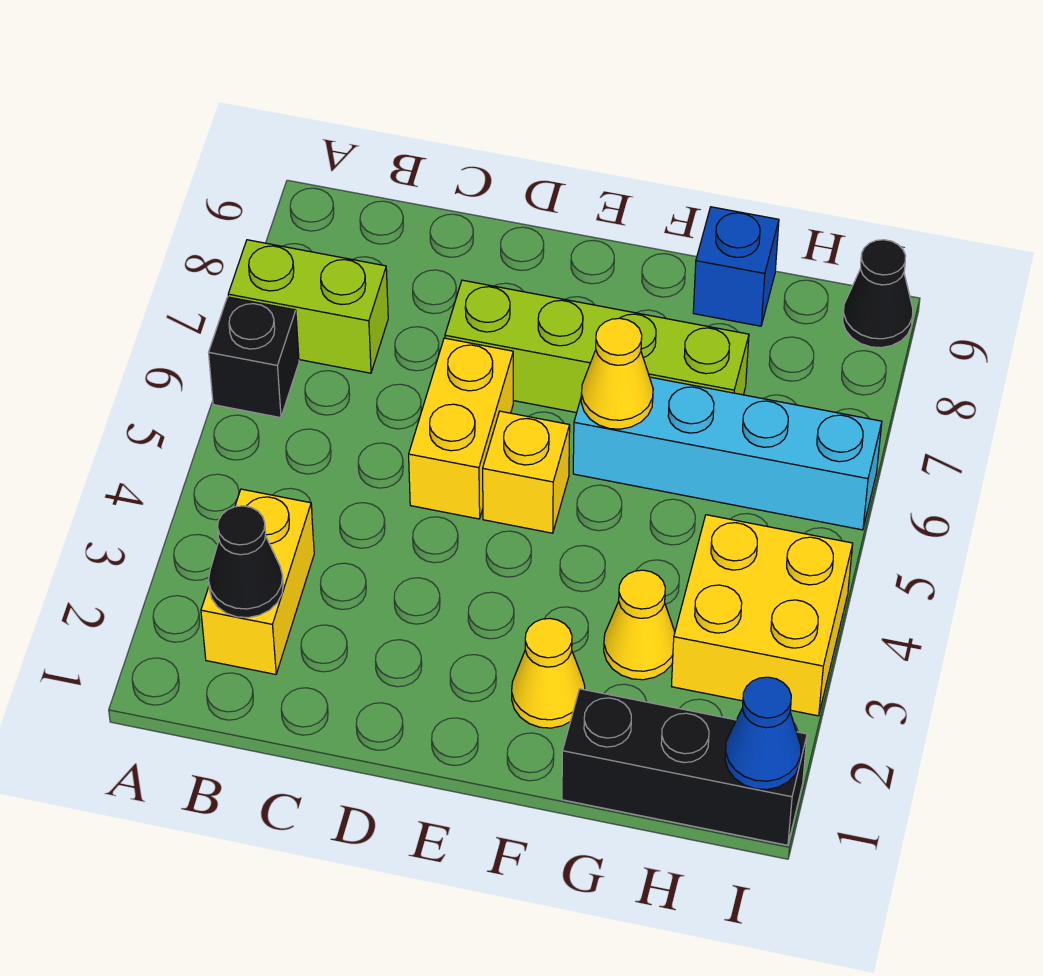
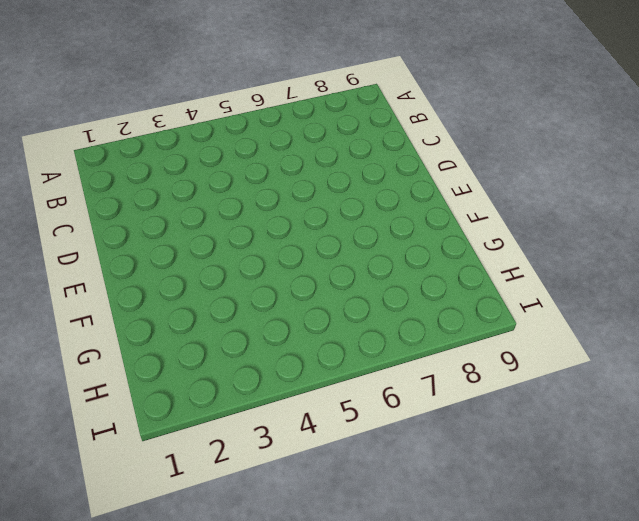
none -> black 1x1 brick [209,297,299,418]
none -> lime 1x2 brick [228,240,388,373]
none -> yellow 1x2 brick [201,489,314,674]

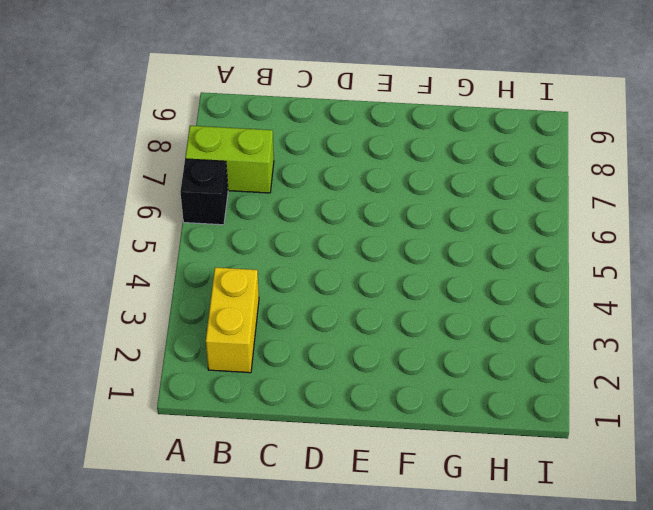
none -> yellow 1x2 brick [409,338,513,519]
none -> lime 1x4 brick [445,280,749,413]
none -> yellow 1x1 brick [483,411,570,533]

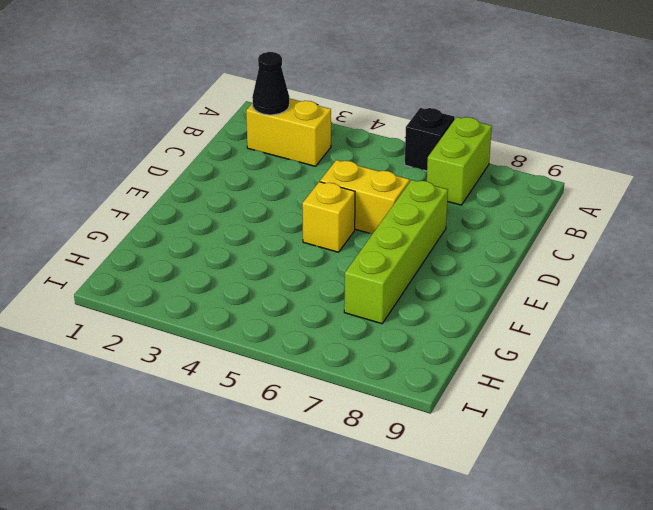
none -> yellow 1x1 cone [512,618,585,728]
none -> cyan 1x4 brick [573,377,882,530]
none -> black 1x3 brick [562,689,807,845]

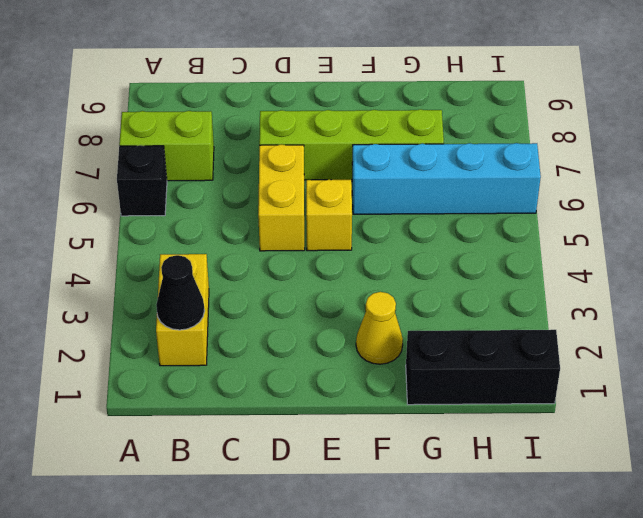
none -> yellow 1x1 cone [604,570,675,680]
none -> blue 1x1 brick [693,207,779,326]
none -> yellow 2x2 brick [672,515,853,716]

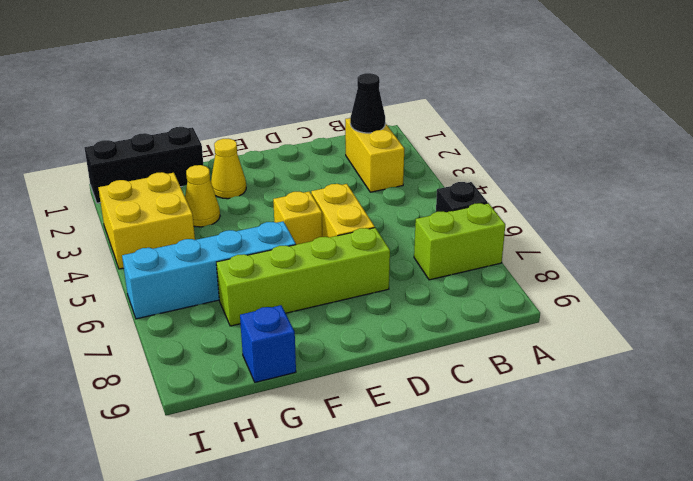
none -> black 1x1 cone [843,240,913,348]
none -> yellow 1x1 cone [581,318,653,429]
none -> blue 1x1 cone [725,677,801,790]

